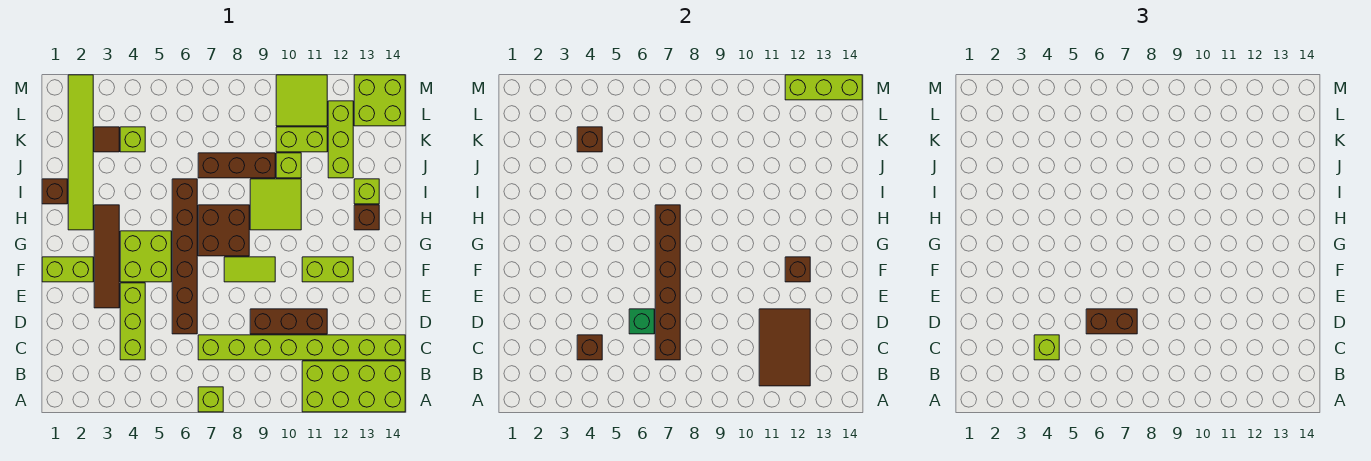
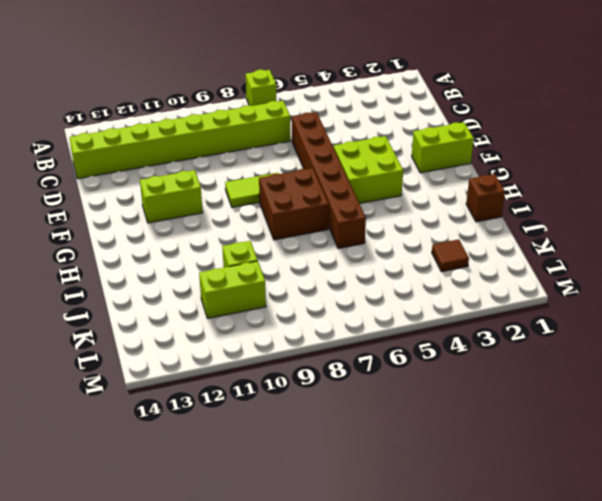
none -> lime 2x4 brick [302,361,405,412]
none -> lime 1x3 brick [120,283,145,360]
none -> brown 1x3 brick [250,309,327,334]
none -> brown 1x4 tile [94,205,119,308]

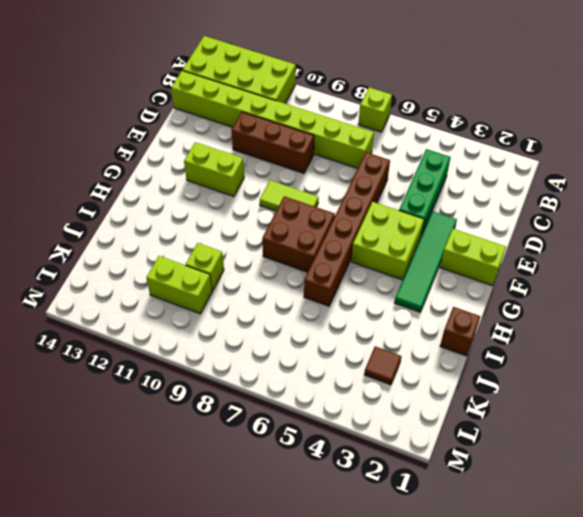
green 1x3 brick [399,149,451,236] -> lime 1x3 brick [120,283,145,360]
green 1x4 tile [395,211,457,312] -> brown 1x4 tile [94,205,119,308]
none -> lime 1x6 tile [68,75,93,230]
none -> lime 2x2 tile [250,179,301,230]
none -> brown 1x1 brick [354,205,379,230]
none -> lime 1x1 brick [354,179,379,204]

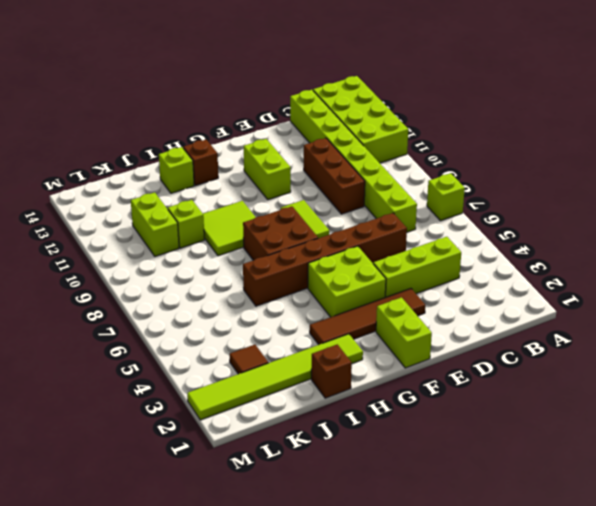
none -> brown 1x3 brick [198,153,275,178]
none -> lime 1x3 brick [328,101,353,178]
none -> lime 1x1 brick [120,127,145,152]
none -> lime 2x2 tile [276,75,327,126]

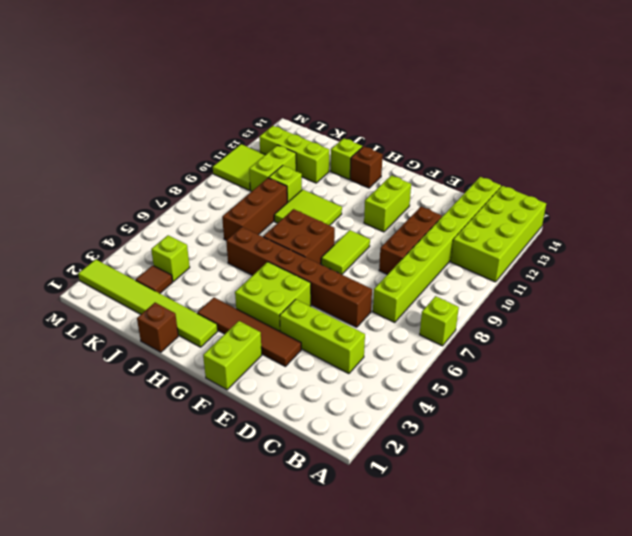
none -> lime 2x2 brick [354,75,405,126]
none -> brown 2x3 tile [759,309,810,386]
none -> brown 1x1 brick [577,335,602,360]
none -> brown 1x6 brick [655,205,680,360]

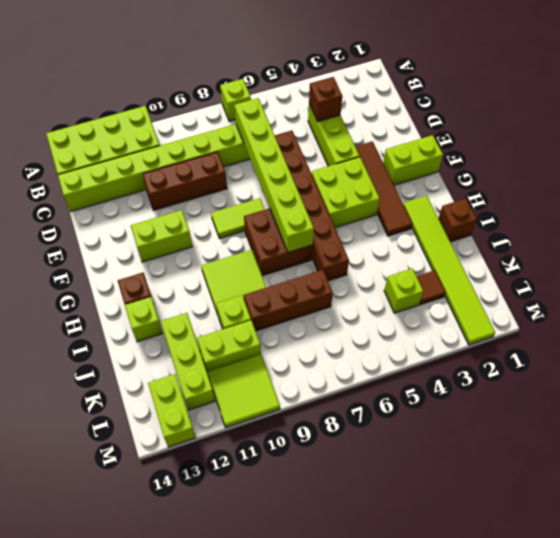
lime 1x6 brick [235,98,314,252] -> brown 1x6 brick [655,205,680,360]
lime 1x2 brick [148,374,196,447] -> lime 2x2 brick [354,75,405,126]
none -> brown 2x3 tile [759,309,810,386]
none -> green 1x1 brick [629,309,654,334]
none -> brown 1x1 brick [785,257,810,282]
none -> brown 1x1 brick [577,127,602,152]

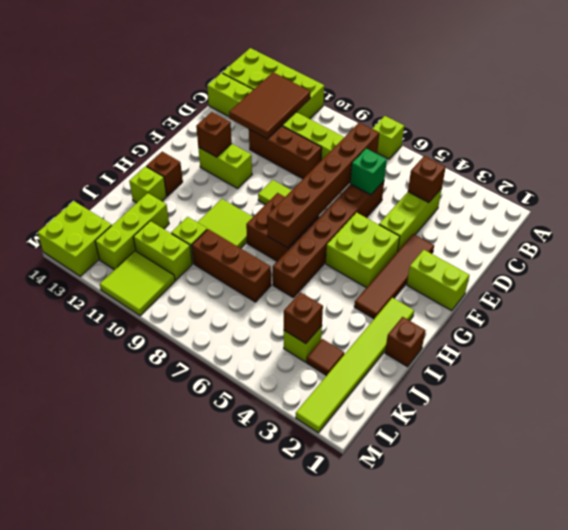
none -> lime 1x3 brick [785,75,862,100]
none -> lime 1x1 brick [1034,335,1059,360]
none -> brown 1x2 brick [1086,309,1137,334]

